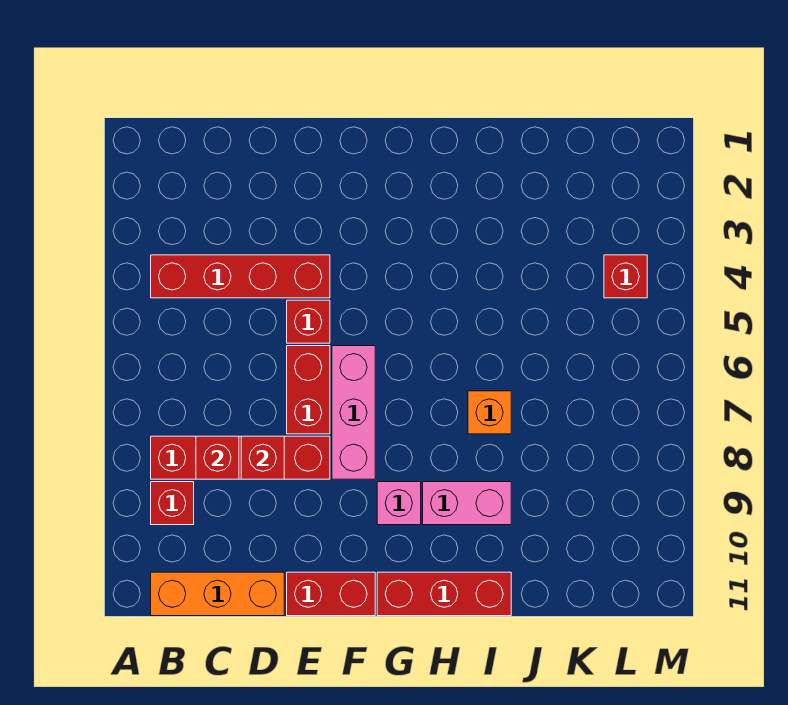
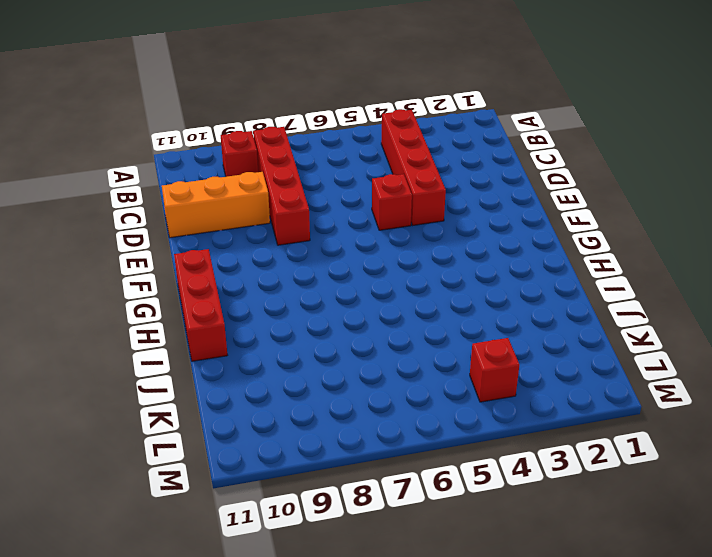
orange 1x3 brick [162,172,270,238] -> orange 1x3 brick turned to [151,572,284,616]
none -> red 1x2 brick [287,346,330,434]
none -> red 1x2 brick [287,572,375,616]
none -> pink 1x3 brick [332,346,375,479]

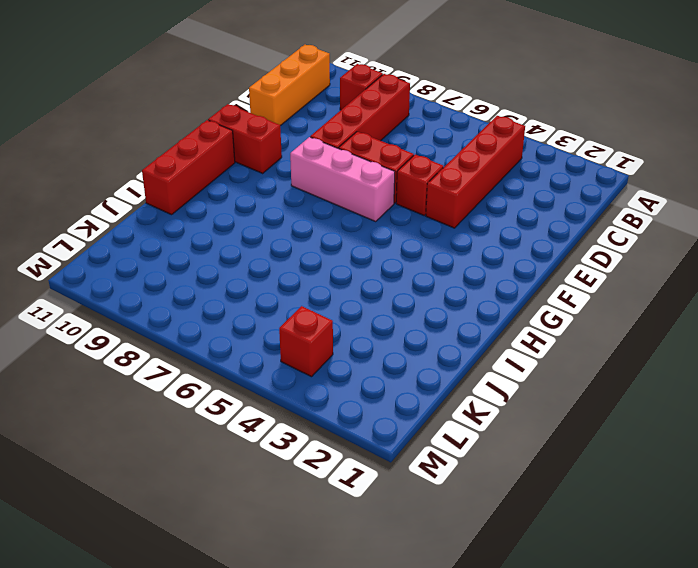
red 1x2 brick [208,104,282,173] -> red 1x2 brick turned to [287,572,375,616]
none -> pink 1x1 brick [377,482,421,525]
none -> pink 1x2 brick [423,482,511,525]
none -> orange 1x1 brick [468,391,511,434]

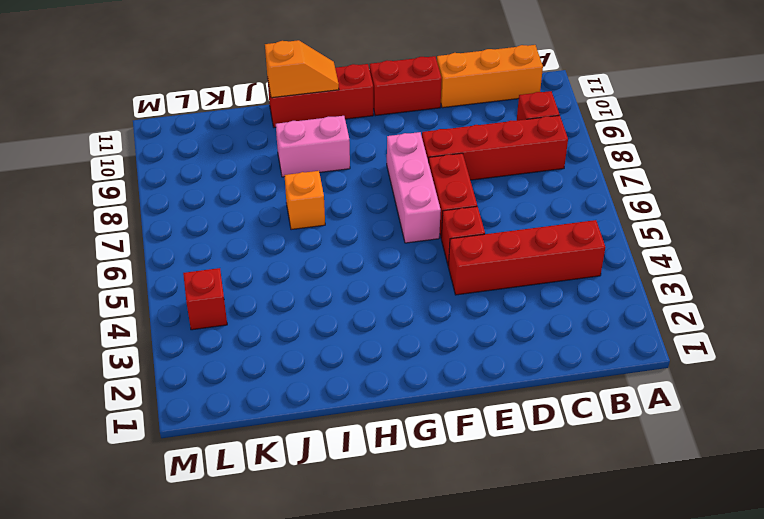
orange 1x2 slope [265,40,339,98] -> none
none -> pink 1x1 brick [377,482,421,525]
none -> red 1x1 brick [196,436,239,479]
none -> red 1x1 brick [241,436,284,479]

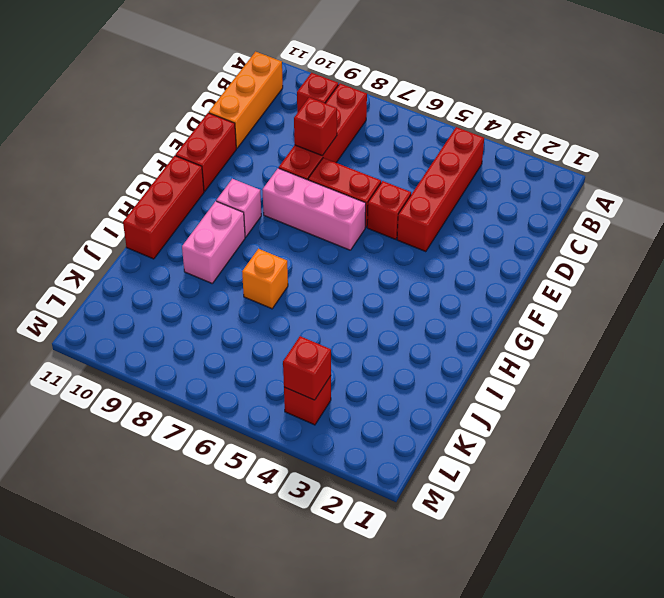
red 1x1 brick [283,336,331,400] -> red 1x1 brick moved to [196,436,239,479]

